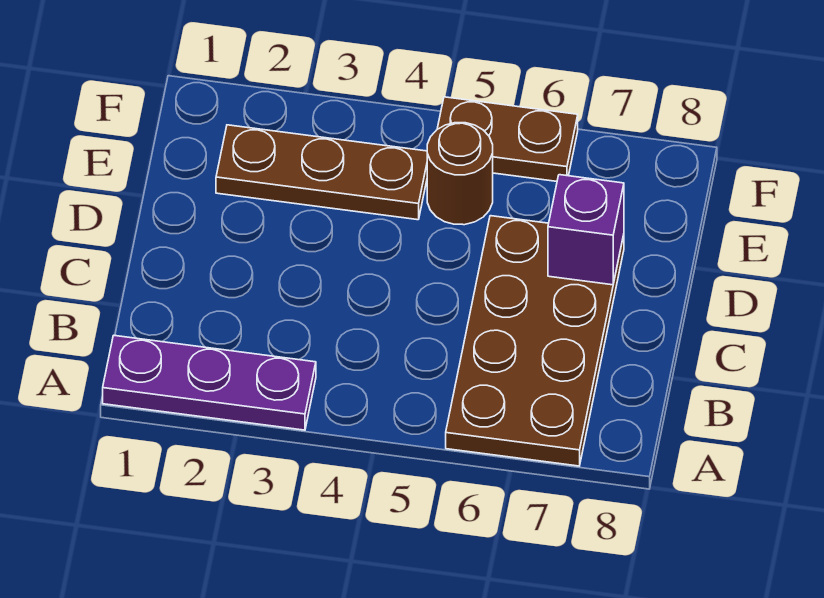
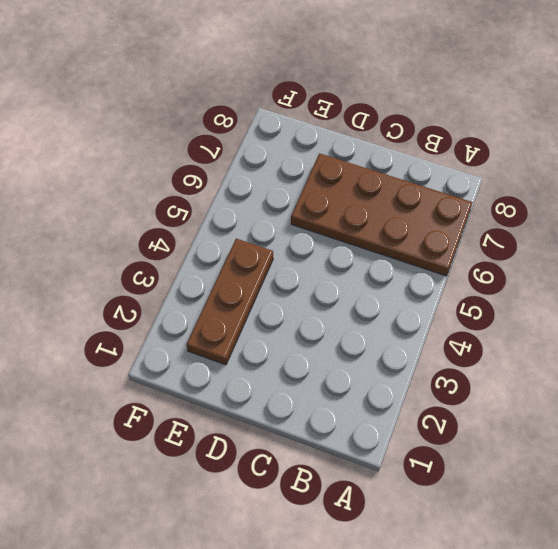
none -> purple 1x3 plate [103,336,316,430]
none -> brown 1x1 round brick [427,123,493,225]

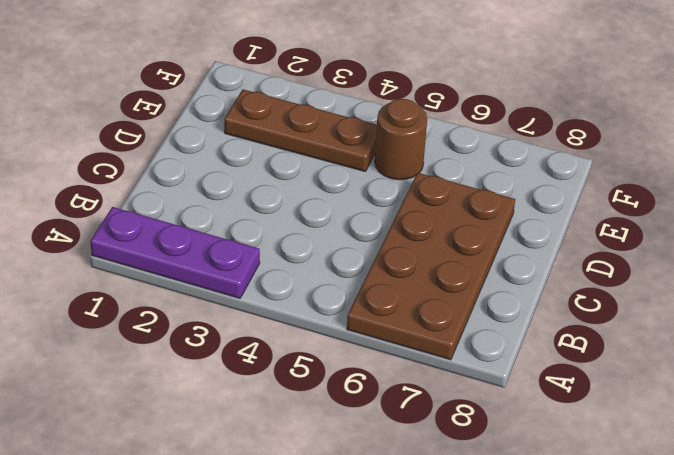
none -> brown 1x2 plate [437,97,578,181]
none -> purple 1x1 brick [548,175,624,285]

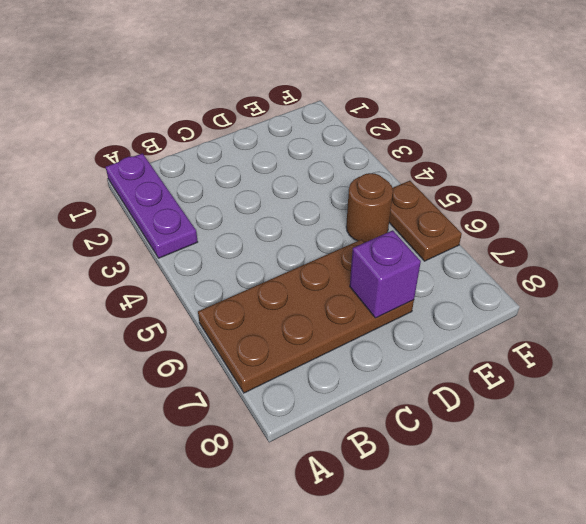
none -> brown 1x3 plate [216,125,427,220]

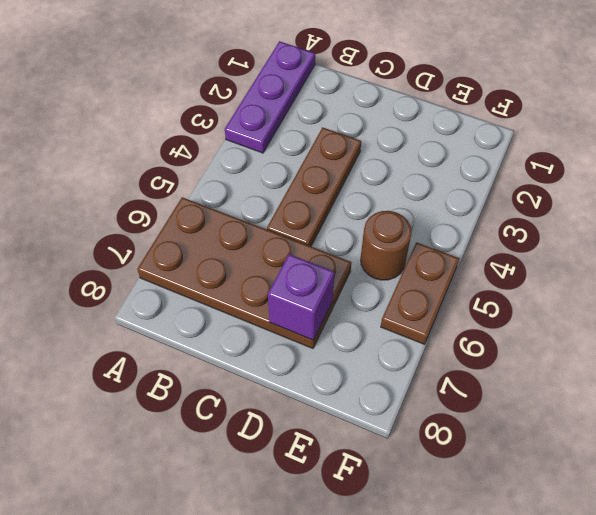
brown 1x3 plate [267,127,361,246] -> brown 1x3 plate moved to [216,125,427,220]

